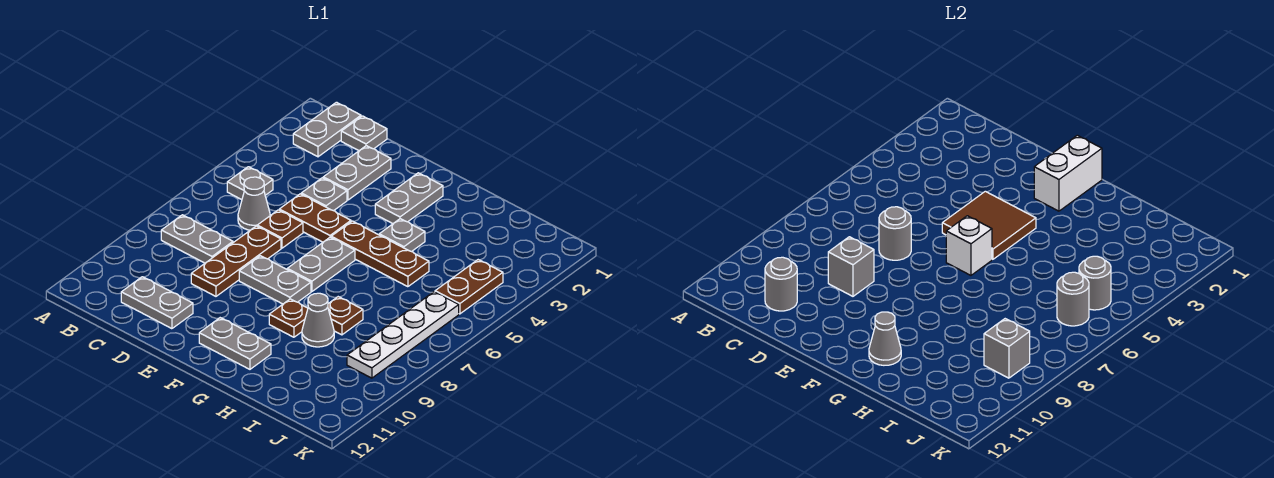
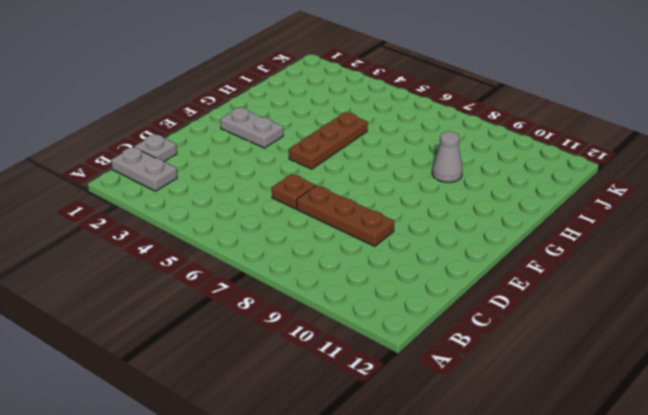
none -> grey 1x1 plate [227,167,273,200]
none -> grey 1x2 plate [161,215,233,263]
none -> grey 1x1 cone [238,177,270,230]
none -> grey 1x2 plate [121,277,193,329]

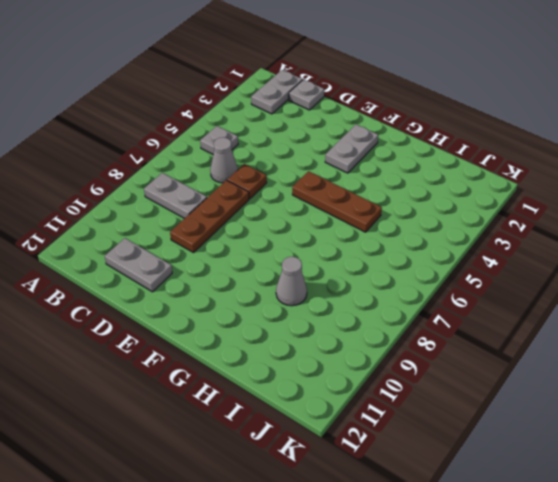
none -> grey 1x2 plate [323,146,391,200]
none -> grey 1x1 plate [301,178,347,211]
none -> brown 1x2 plate [279,194,351,242]
none -> grey 1x2 plate [239,256,311,304]

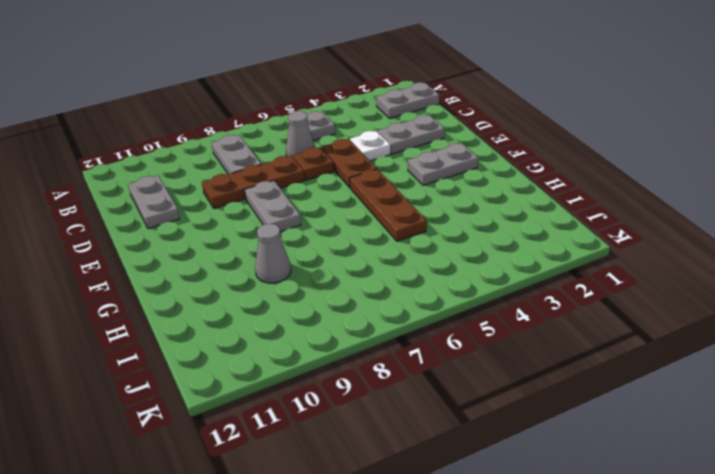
white 1x1 plate [350,131,390,161] -> grey 1x1 plate [301,178,347,211]
none -> grey 1x1 plate [341,116,387,151]
none -> grey 1x2 plate [287,237,355,292]
none -> grey 1x2 plate [199,318,271,369]
none -> grey 1x1 plate [379,219,425,252]

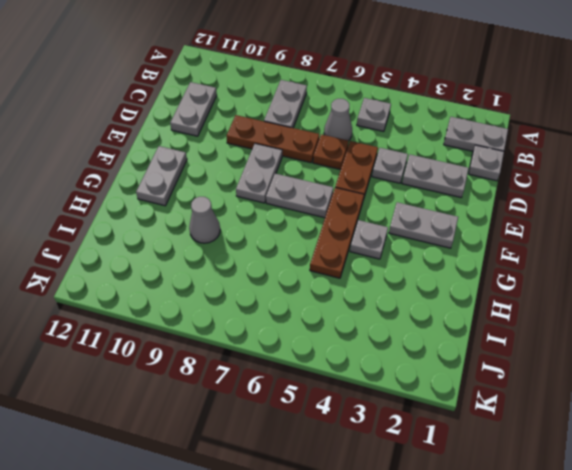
none -> brown 1x1 plate [269,299,308,337]
none -> brown 1x1 plate [328,297,363,335]
none -> brown 1x2 plate [435,260,503,314]
none -> white 1x4 plate [347,292,459,378]

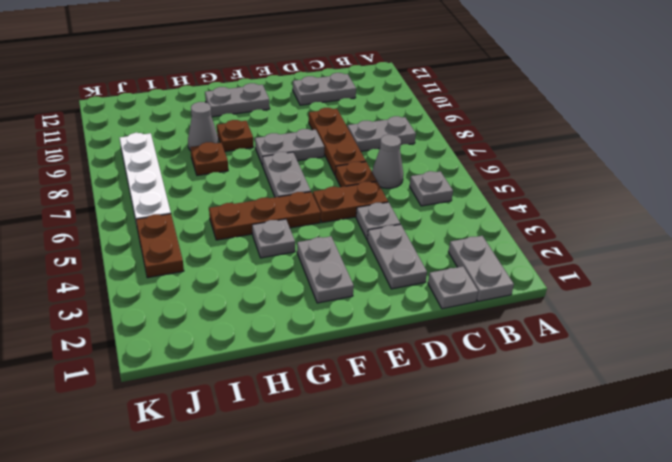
none -> grey 1x1 round brick [765,257,797,311]
none -> grey 1x1 round brick [879,207,911,260]
none -> grey 1x1 brick [828,237,874,296]
none -> brown 2x2 tile [942,191,1036,259]

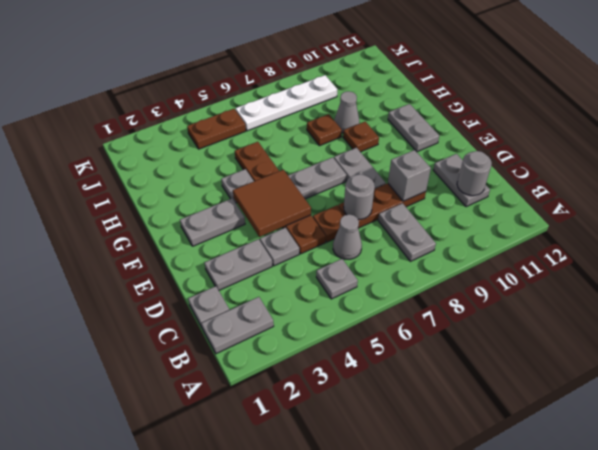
none -> white 1x2 brick [1034,135,1102,211]
none -> white 1x1 brick [946,216,992,275]
none -> grey 1x1 cone [869,312,901,365]
none -> grey 1x1 round brick [1079,256,1111,310]

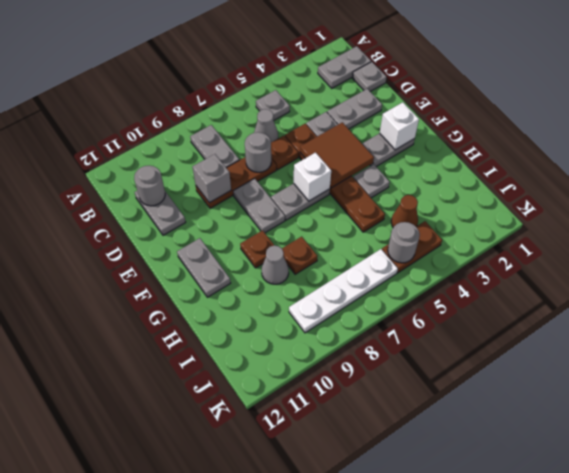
white 1x1 brick [380,102,419,150] -> white 1x2 brick [1034,135,1102,211]
brown 1x1 cone [391,195,418,227] -> none
none -> grey 1x1 cone [869,312,901,365]
none -> grey 1x1 round brick [1057,272,1089,326]
none -> grey 1x1 brick [984,319,1030,378]

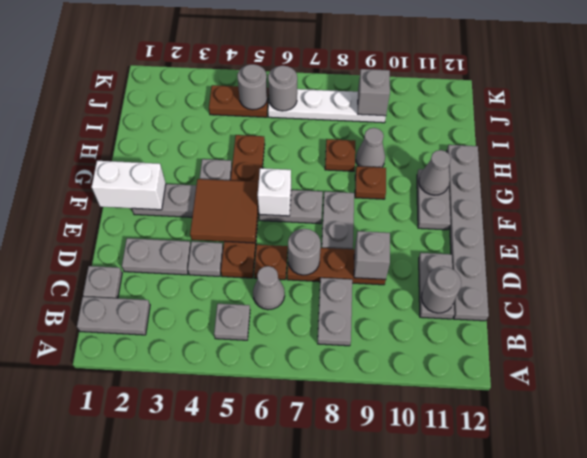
grey 1x6 plate [447,145,489,321] -> none

